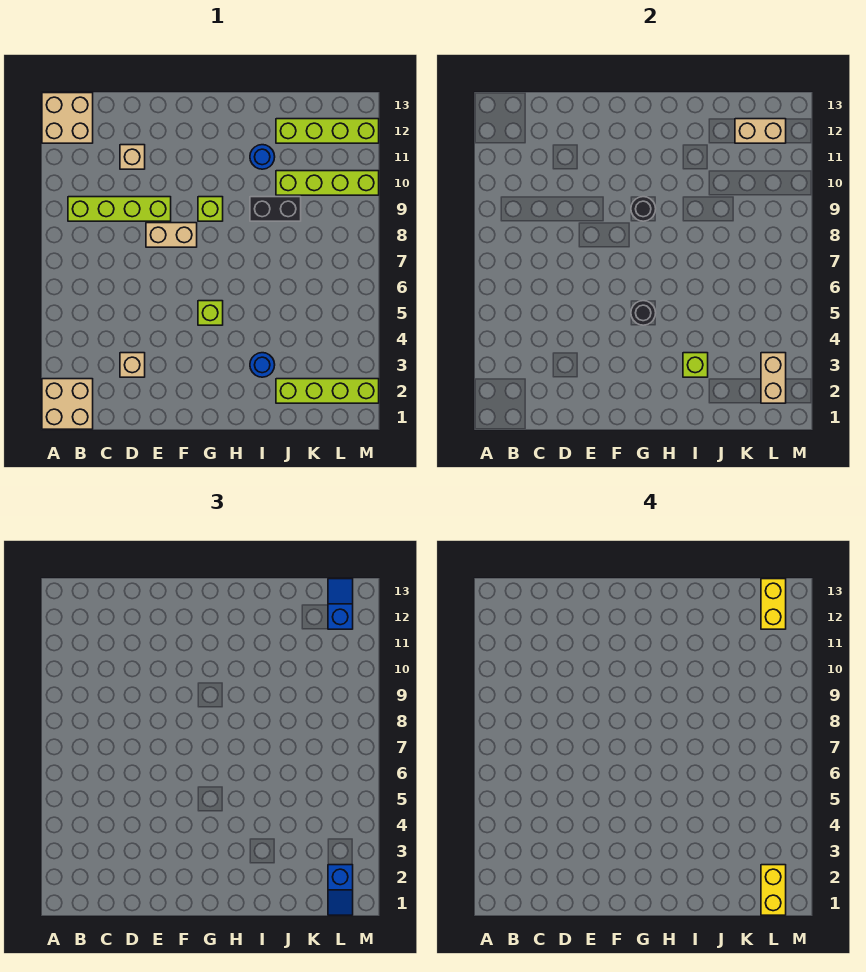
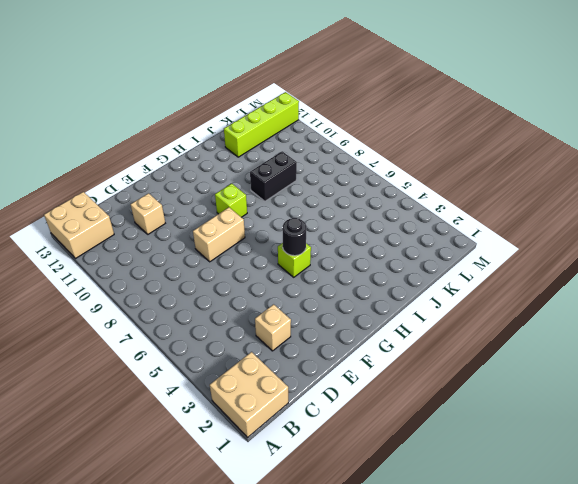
none -> lime 1x4 brick [68,197,171,221]
none -> blue 1x1 round brick [250,353,275,377]
none -> blue 1x1 round brick [250,145,275,169]

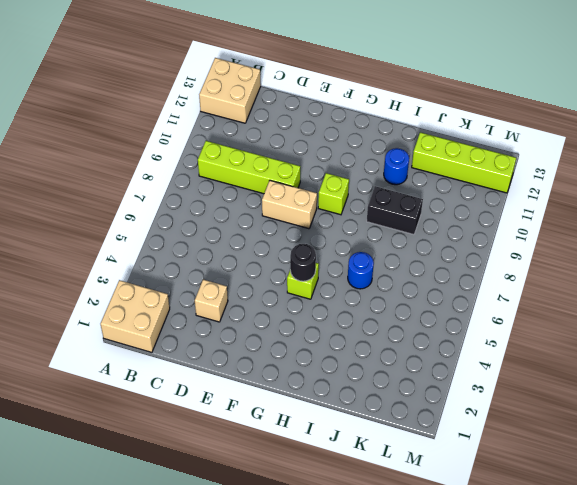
blue 1x1 round brick [348,252,374,289] -> blue 1x1 round brick moved to [250,353,275,377]
none -> tan 1x1 brick [120,145,145,169]
none -> lime 1x4 brick [276,379,379,403]
none -> lime 1x4 brick [276,171,379,195]

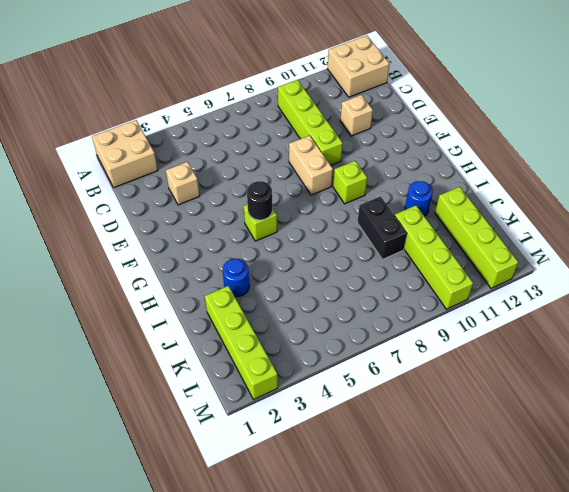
none -> black 1x1 round brick [631,197,656,221]
none -> lime 1x1 brick [683,353,708,377]
none -> tan 1x2 brick [735,119,786,143]

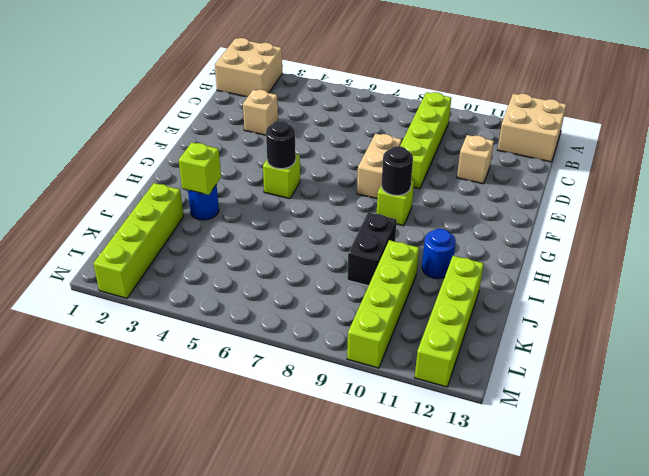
none -> tan 1x2 brick [735,119,786,143]
none -> tan 1x2 brick [761,353,786,403]
none -> blue 1x2 slope [328,865,353,915]

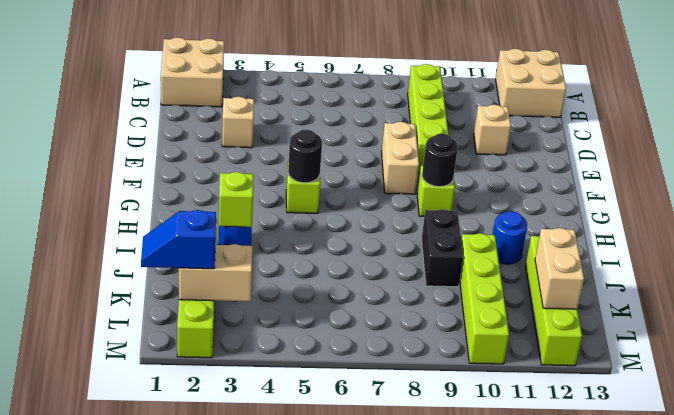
none -> blue 1x2 slope [328,579,353,629]
none -> yellow 1x2 brick [761,865,786,915]
none -> yellow 1x2 brick [761,579,786,629]

